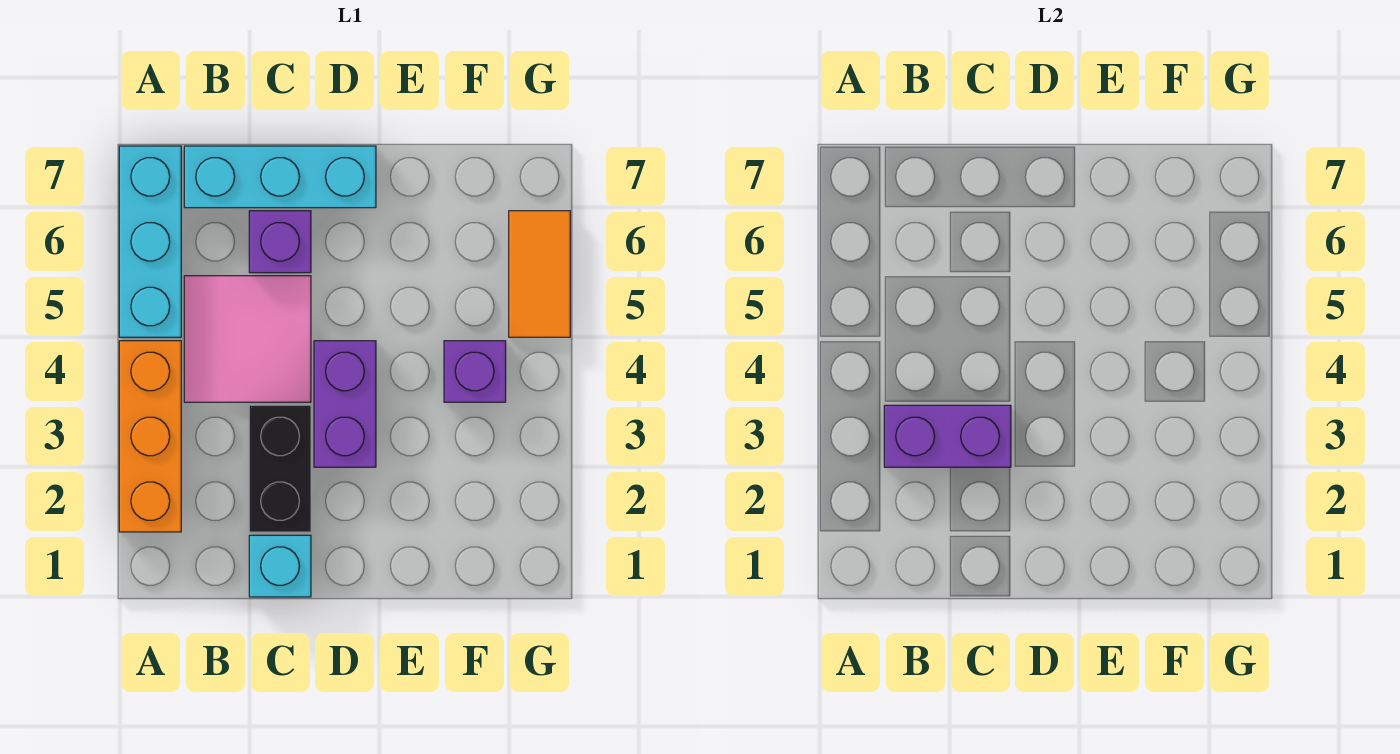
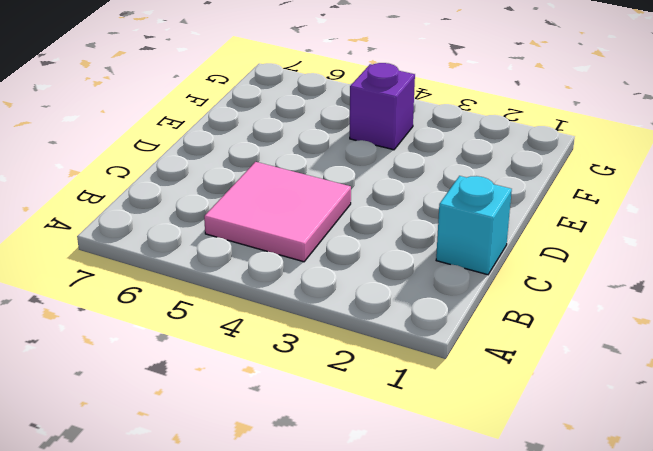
none -> orange 1x3 brick [119,341,181,532]
none -> cyan 1x3 brick [119,146,181,337]

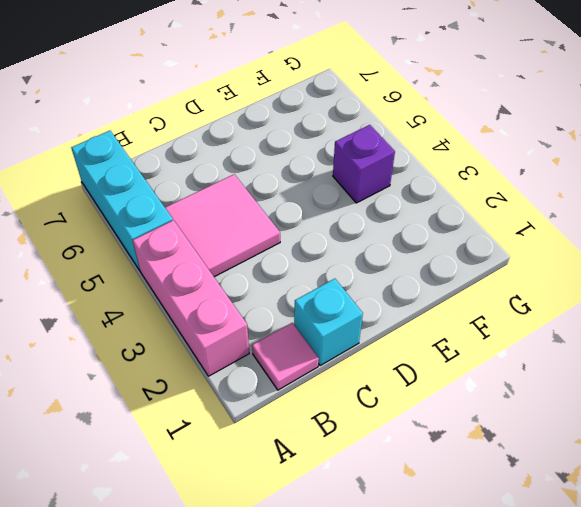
pink 1x3 brick [133,220,249,376] -> orange 1x3 brick [119,341,181,532]
pink 1x1 tile [252,323,319,390] -> none
none -> cyan 1x3 brick [184,146,376,208]
none -> black 1x2 brick [249,405,311,532]

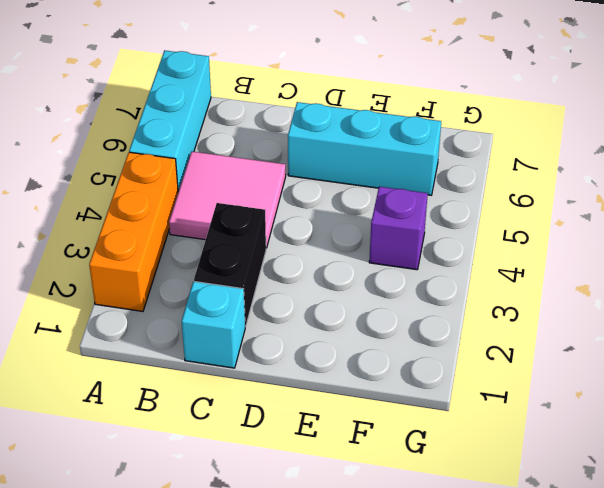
cyan 1x3 brick [288,102,441,195] -> cyan 1x3 brick moved to [184,146,376,208]
none -> purple 1x1 brick [249,211,311,273]
none -> purple 1x2 brick [314,341,376,467]

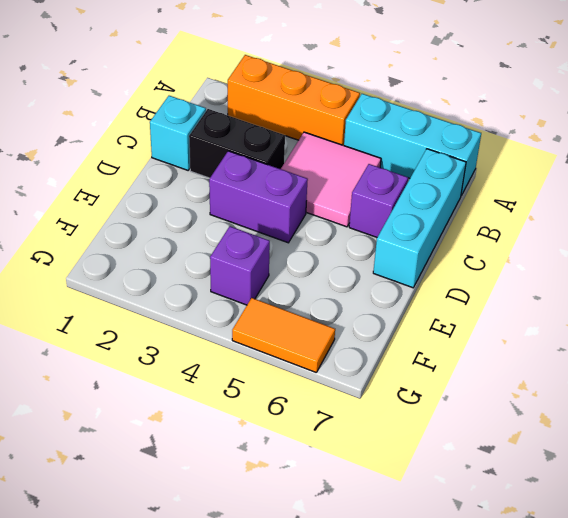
none -> purple 1x2 brick [884,405,1011,467]

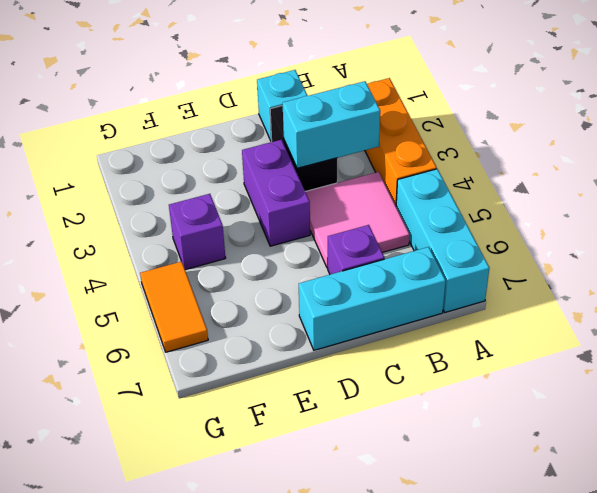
cyan 1x2 brick [283,81,380,168] -> purple 1x2 brick [884,405,1011,467]

